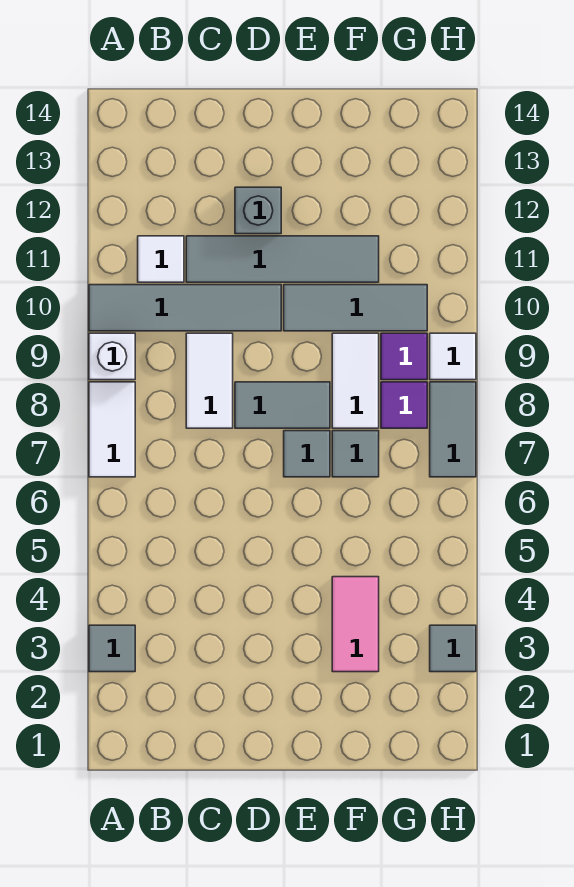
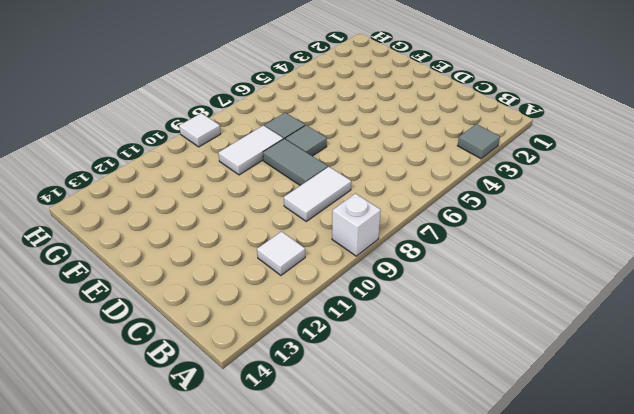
none -> white 1x2 tile [89,382,135,477]
none -> grey 1x4 tile [89,285,281,331]
none -> grey 1x4 tile [186,236,379,282]

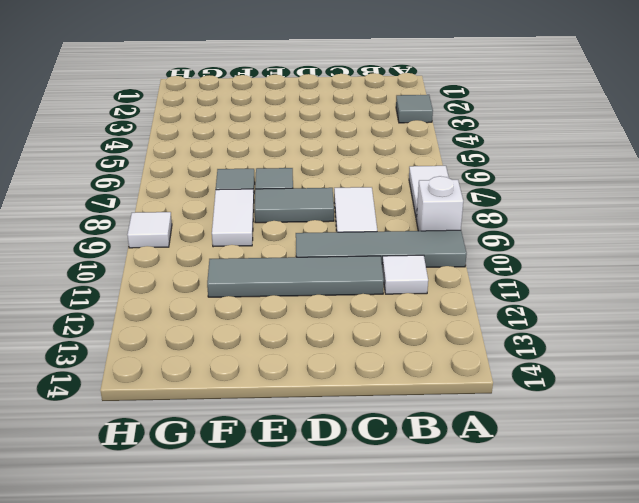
none -> grey 1x1 brick [235,187,281,234]
none -> grey 1x3 tile [284,285,427,331]
none -> pink 1x2 tile [332,577,379,672]

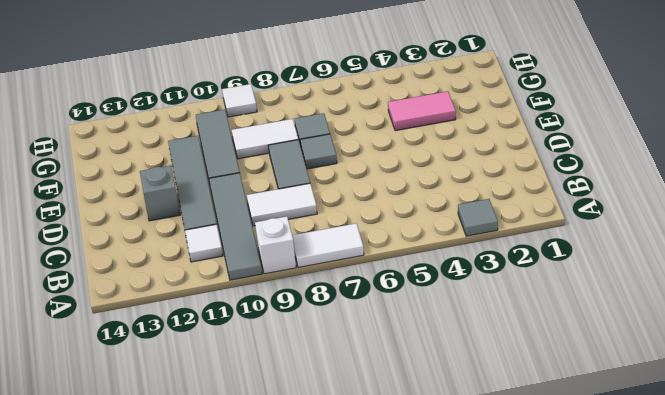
none -> purple 1x1 tile [381,382,427,428]
none -> purple 1x1 tile [381,333,427,380]
none -> grey 1x1 tile [430,625,476,672]

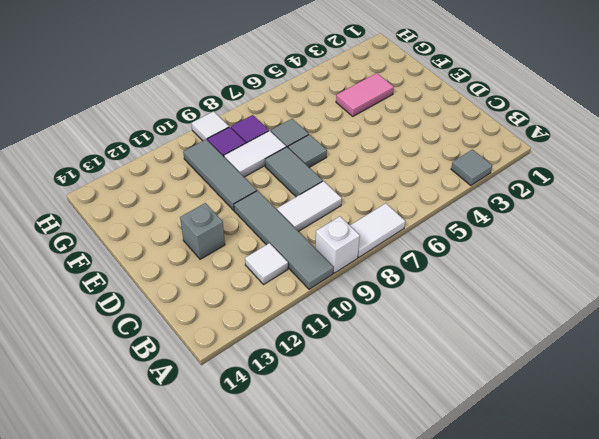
none -> grey 1x4 tile [186,236,379,282]
none -> grey 1x1 tile [430,625,476,672]
none -> grey 1x2 tile [430,382,476,477]

